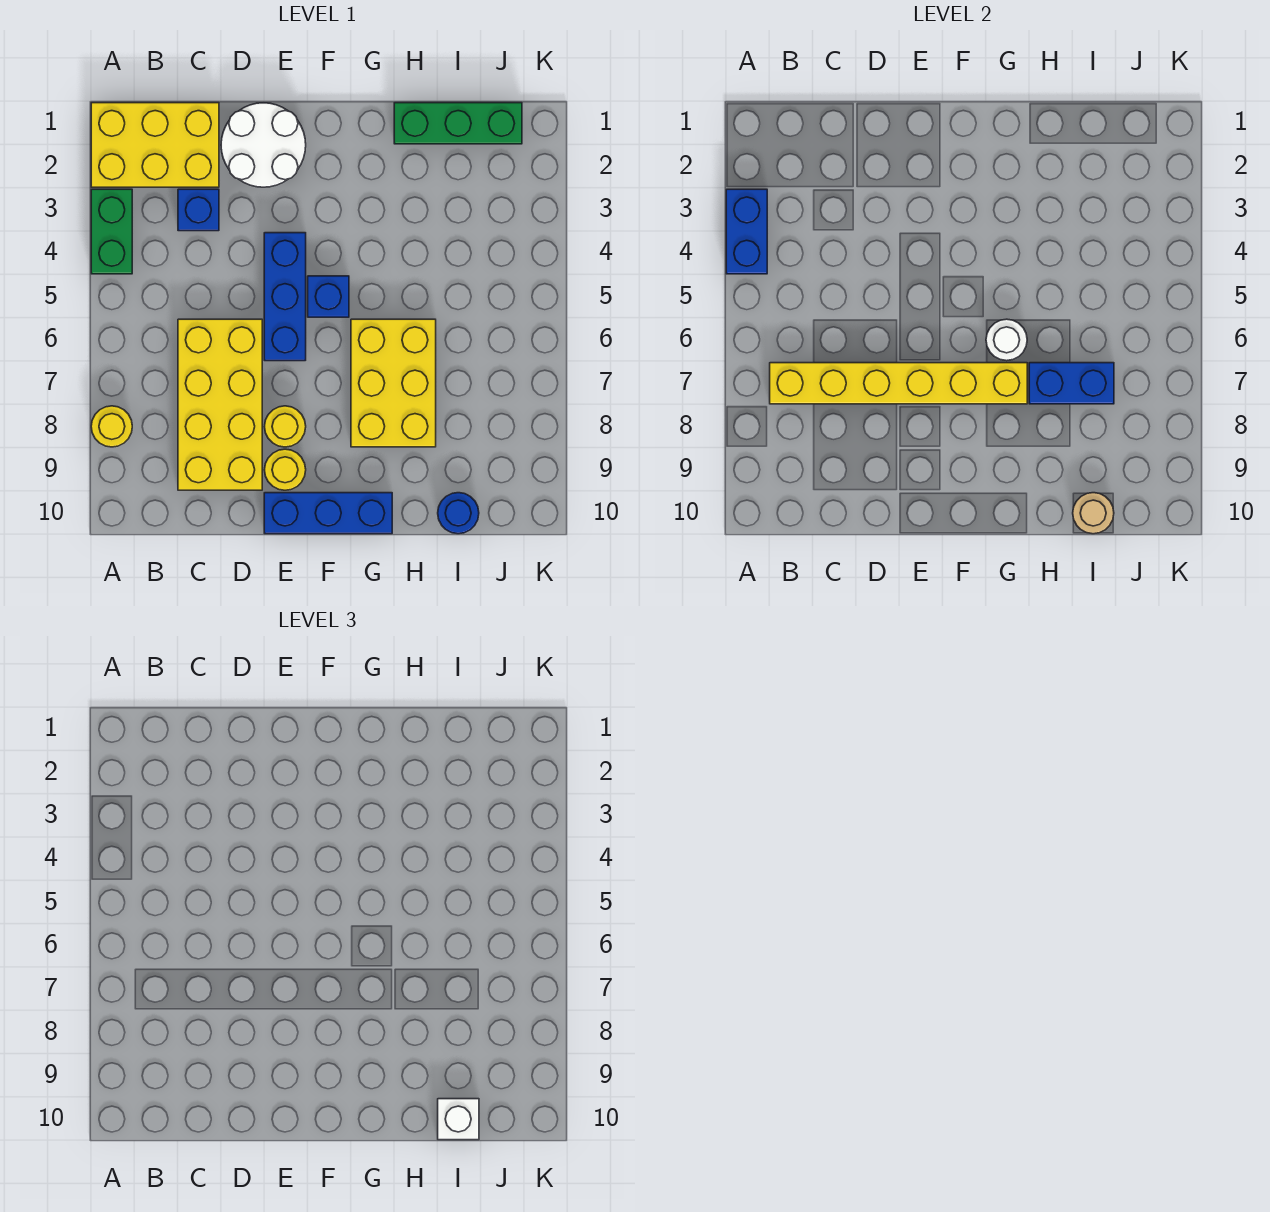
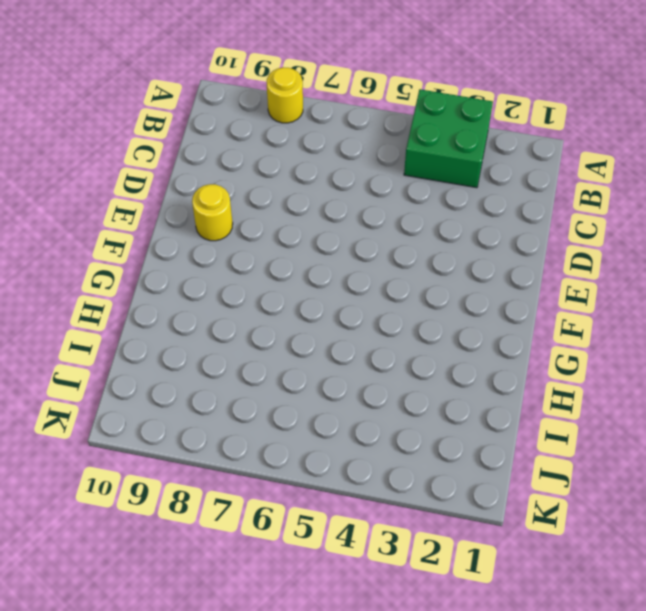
green 2x2 brick [404,89,493,188] -> green 1x2 brick [91,189,132,274]
none -> yellow 2x3 brick [91,103,219,187]
none -> blue 1x1 brick [178,189,219,231]
none -> yellow 2x4 brick [178,319,262,490]

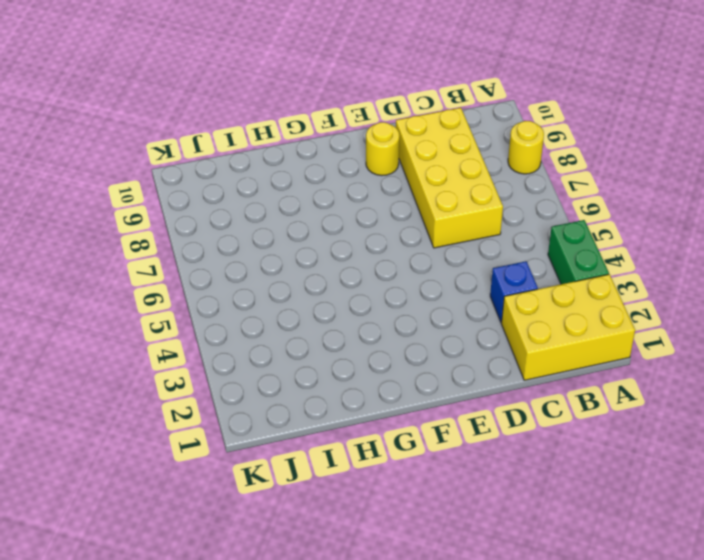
none -> white 2x2 round brick [221,103,306,187]
none -> blue 1x3 brick [264,233,306,361]
none -> yellow 1x1 round brick [264,406,306,447]

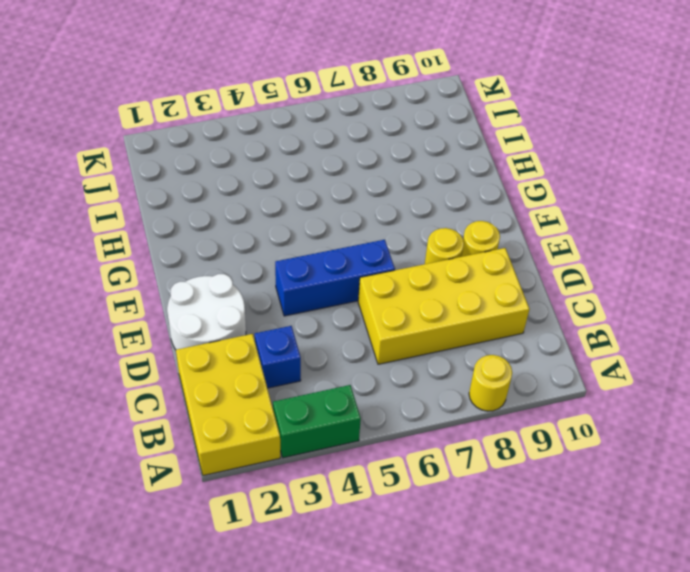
none -> blue 1x3 brick [264,493,392,534]
none -> blue 1x1 brick [308,276,349,317]
none -> yellow 2x3 brick [351,319,436,447]

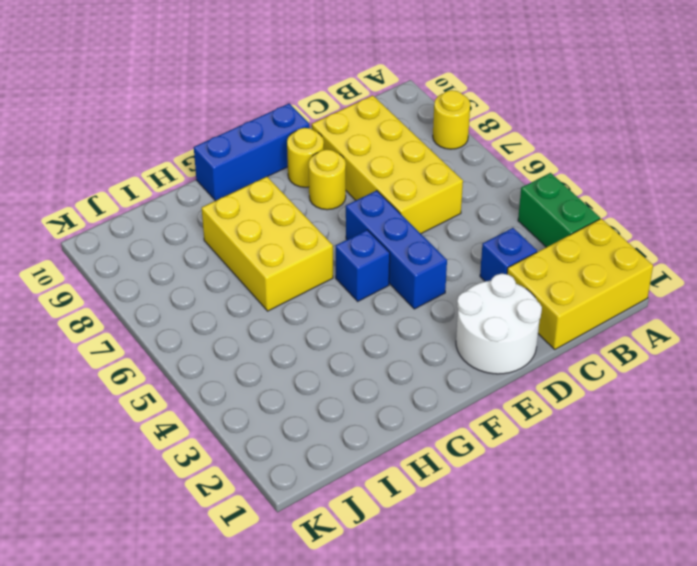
none -> green 1x3 brick [394,103,522,144]
none -> blue 1x1 round brick [438,493,479,534]
none -> blue 1x2 brick [726,189,767,274]

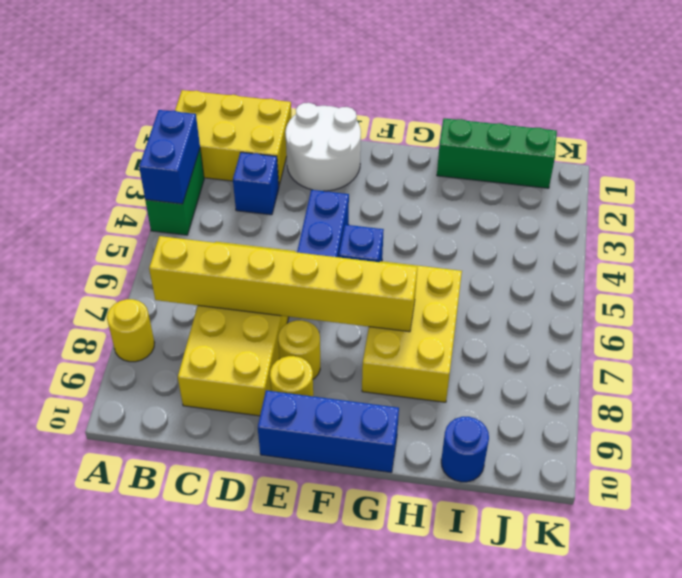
none -> white 1x1 round brick [986,319,1027,361]
none -> blue 1x2 brick [1029,363,1114,404]
none -> tan 1x1 round brick [1073,493,1114,534]

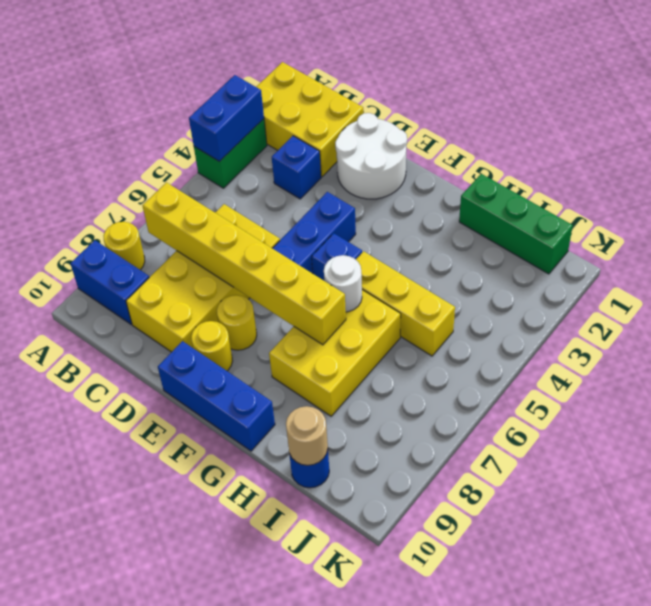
blue 1x2 brick [70,240,149,324] -> blue 1x2 brick moved to [1029,363,1114,404]
yellow 1x3 brick [356,251,455,356] -> none
none -> white 1x1 brick [438,1099,479,1140]

